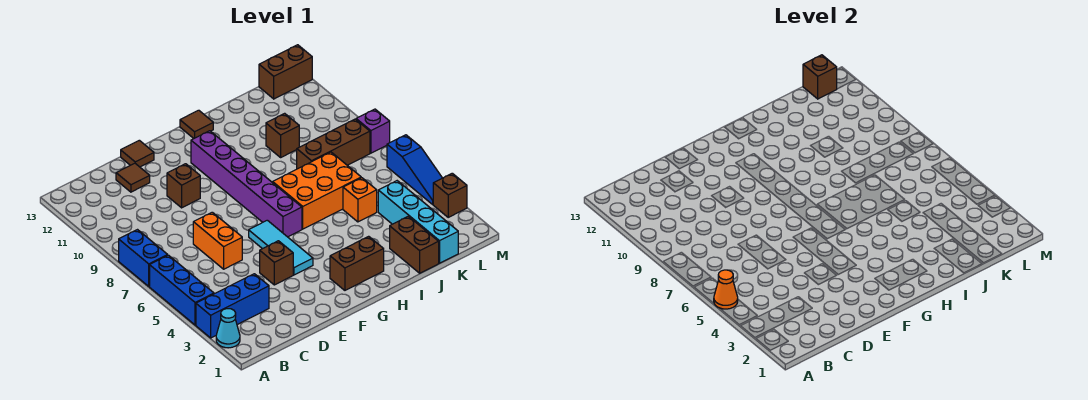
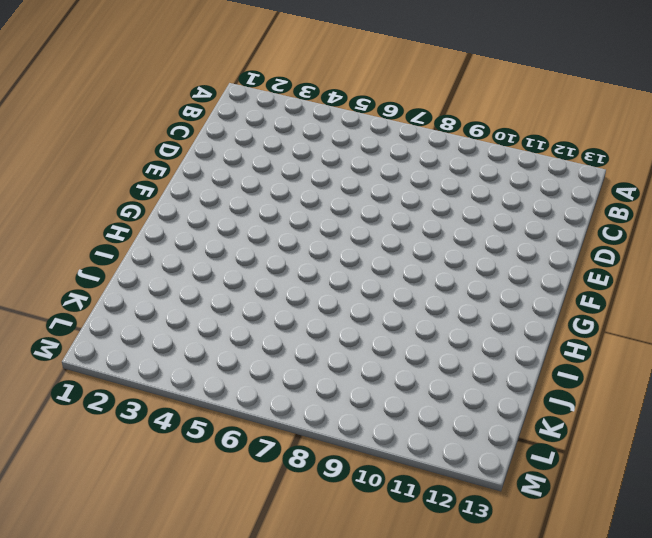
none -> cyan 1x1 cone [216,309,240,348]
none -> blue 1x3 brick [196,274,269,338]
none -> blue 1x3 brick [150,255,214,325]

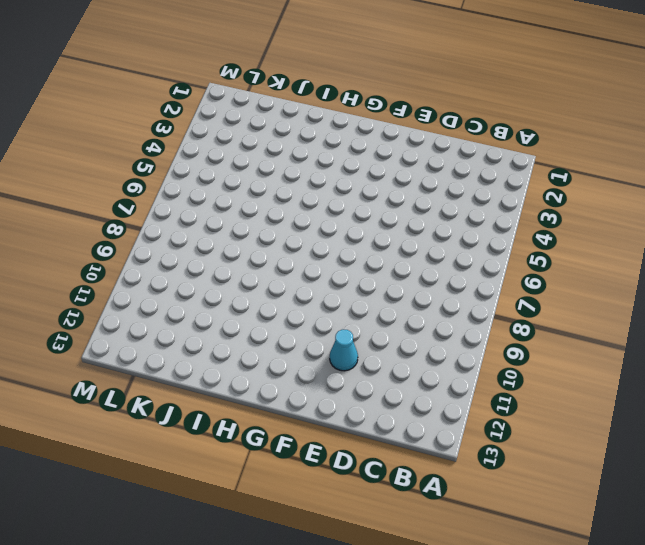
cyan 1x1 cone [330,330,358,371] -> cyan 1x1 cone moved to [216,309,240,348]
none -> blue 1x3 brick [196,274,269,338]
none -> blue 1x3 brick [150,255,214,325]
none -> blue 1x2 brick [119,230,168,286]

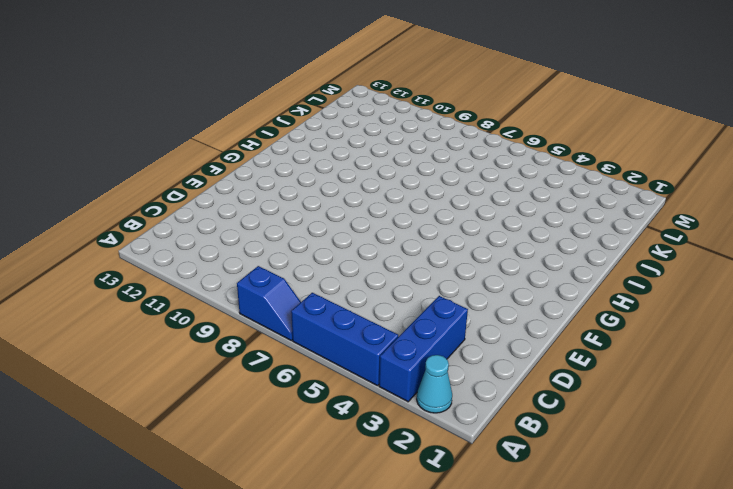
blue 1x2 slope [237,266,301,341] -> blue 1x2 brick [119,230,168,286]
none -> orange 1x2 brick [193,212,242,269]
none -> brown 1x1 tile [116,163,150,192]
none -> brown 1x1 brick [260,241,293,285]

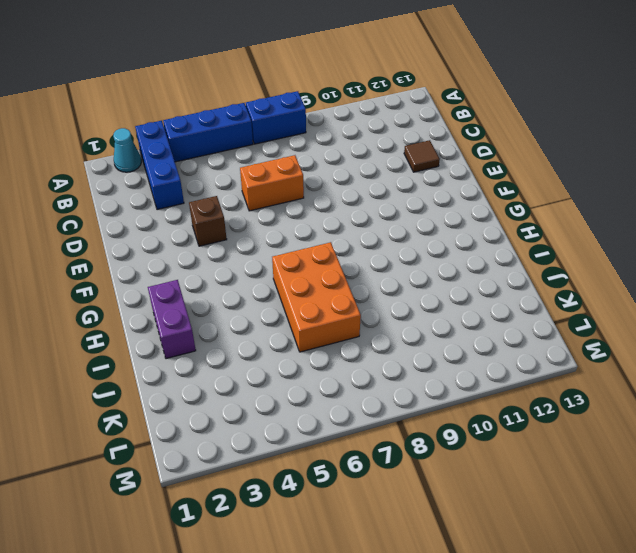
purple 1x2 brick [148,280,196,359] -> brown 1x2 brick [330,236,384,290]
none -> brown 1x1 brick [167,164,200,208]
none -> brown 1x1 tile [121,140,154,167]
none -> cyan 1x3 tile [249,220,313,275]

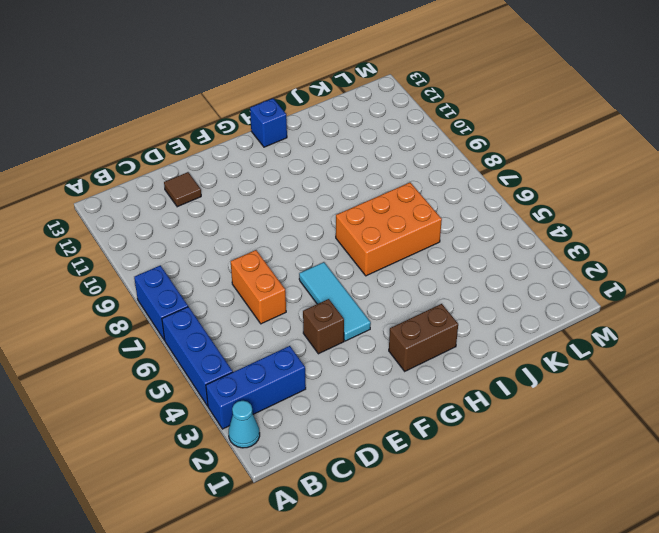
blue 1x1 brick [250,99,287,147] -> brown 1x1 tile [180,110,213,138]
none -> brown 1x1 brick [167,164,200,208]
none -> brown 1x1 tile [121,140,154,167]
none -> purple 1x6 brick [191,131,302,237]

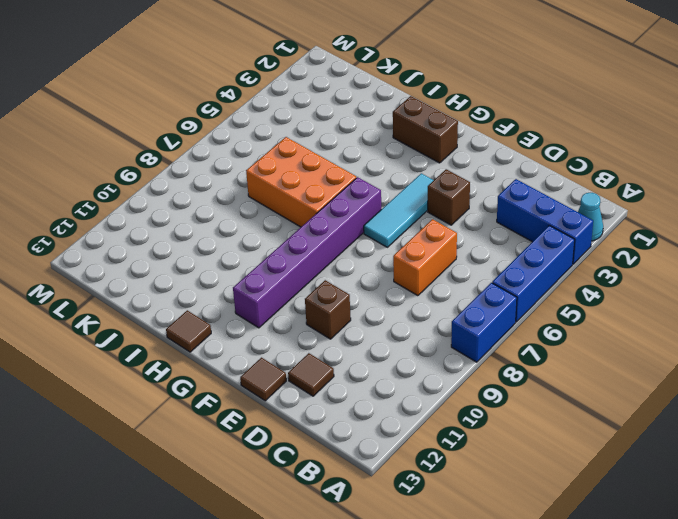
none -> brown 1x2 brick [390,216,439,273]
none -> orange 1x1 brick [343,178,377,222]
none -> brown 1x3 brick [297,119,370,169]

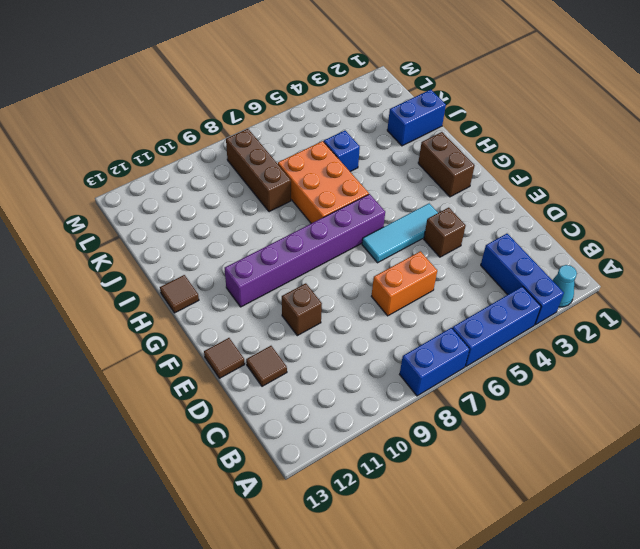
blue 1x2 brick [387,90,446,146] -> brown 1x2 brick [390,216,439,273]
blue 1x1 brick [324,131,360,172] -> orange 1x1 brick [343,178,377,222]
none -> brown 1x1 brick [266,113,299,157]
none -> cyan 1x4 brick [378,181,458,263]
none -> brown 1x2 brick [259,45,312,99]

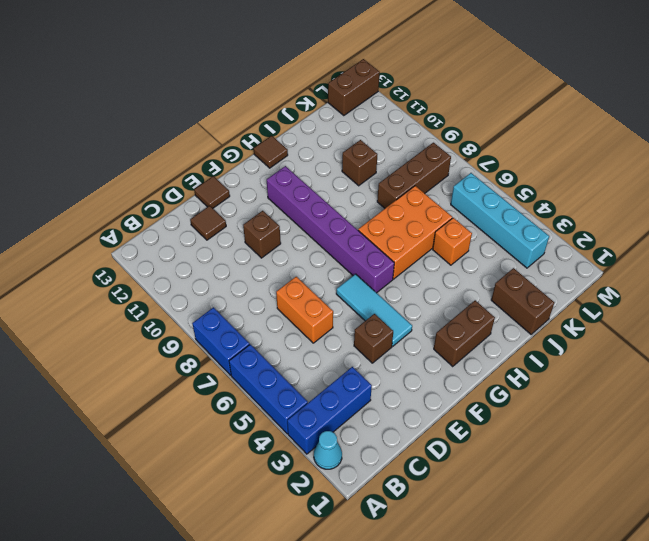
cyan 1x4 brick [451,173,549,268] -> cyan 1x4 brick moved to [378,181,458,263]
none -> brown 1x1 brick [433,173,467,217]
none -> blue 1x3 slope [387,135,442,204]
none -> purple 1x1 brick [356,109,390,153]

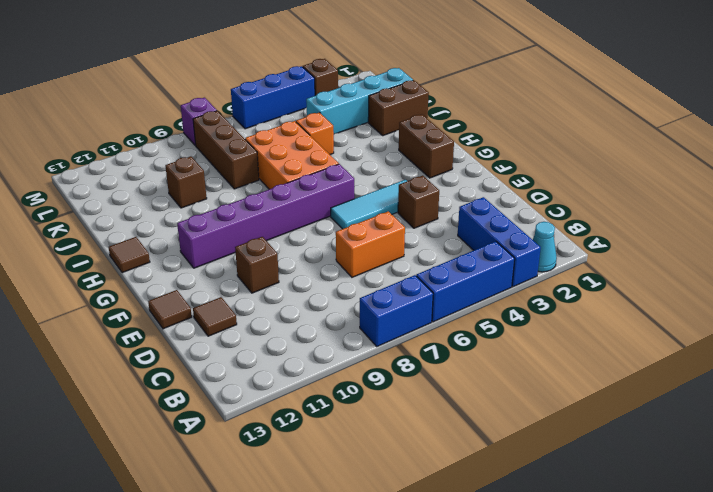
blue 1x3 brick [231,66,315,129] -> blue 1x3 slope [387,135,442,204]
none -> brown 1x2 brick [259,45,312,99]
none -> orange 1x1 cone [714,270,738,309]
none -> brown 1x1 brick [803,55,837,99]

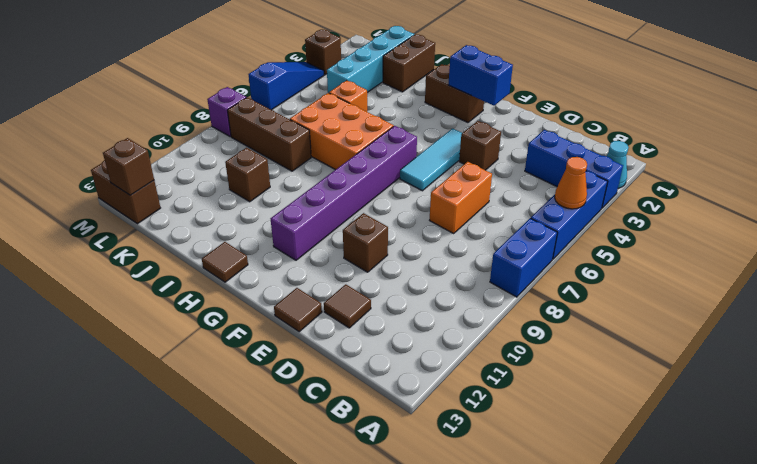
blue 1x2 brick [449,45,513,106] -> none

